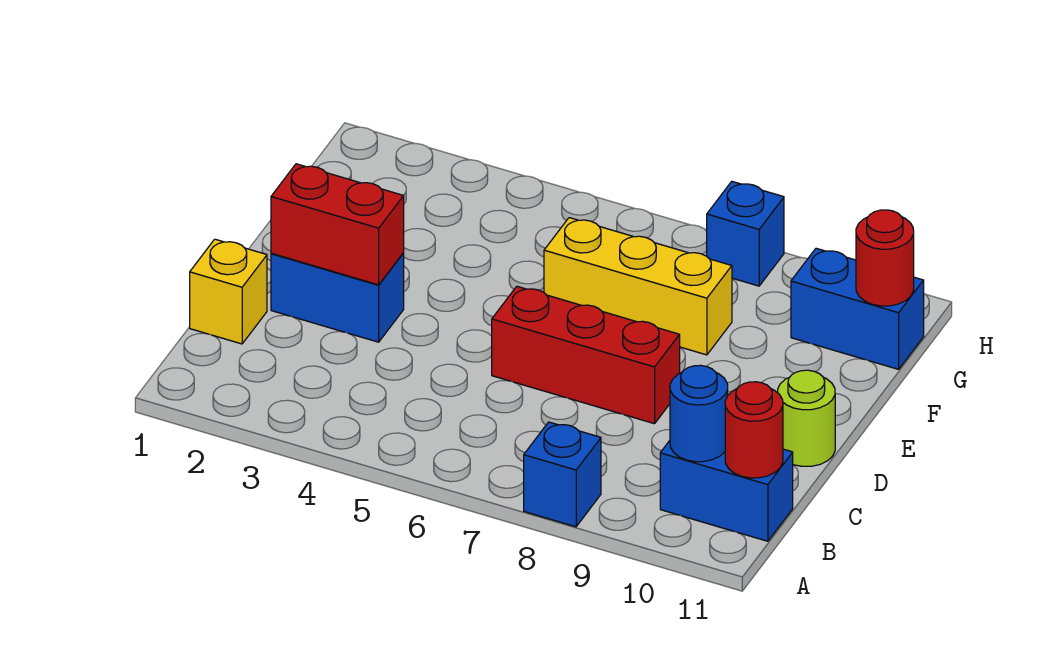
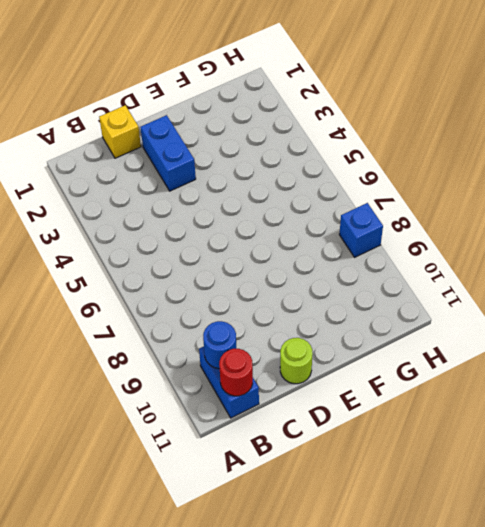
none -> blue 1x1 brick [524,422,601,527]
none -> red 1x3 brick [492,286,680,424]
none -> yellow 1x3 brick [544,218,732,355]

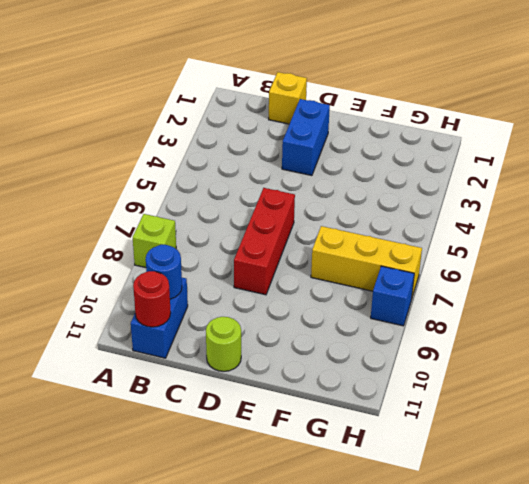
lime 1x1 brick [133,214,176,268] -> blue 1x1 brick [524,422,601,527]
yellow 1x3 brick [311,226,422,300] -> yellow 1x3 brick turned to [544,218,732,355]
none -> blue 1x2 brick [791,248,924,369]
none -> red 1x2 brick [271,164,404,285]
none -> red 1x1 round brick [856,210,914,306]

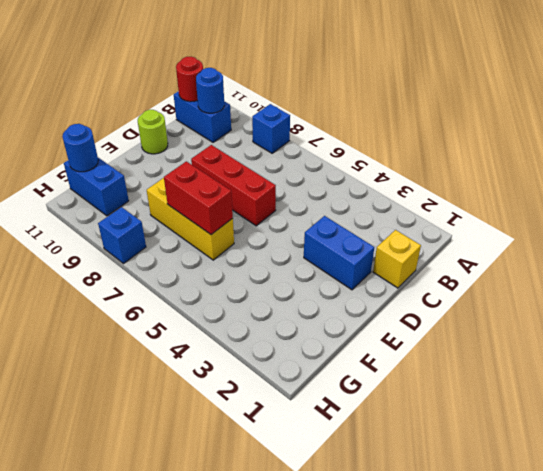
red 1x2 brick [164,161,233,235] -> red 1x2 brick moved to [271,164,404,285]
blue 1x1 round brick [62,124,98,172] -> red 1x1 round brick [856,210,914,306]

